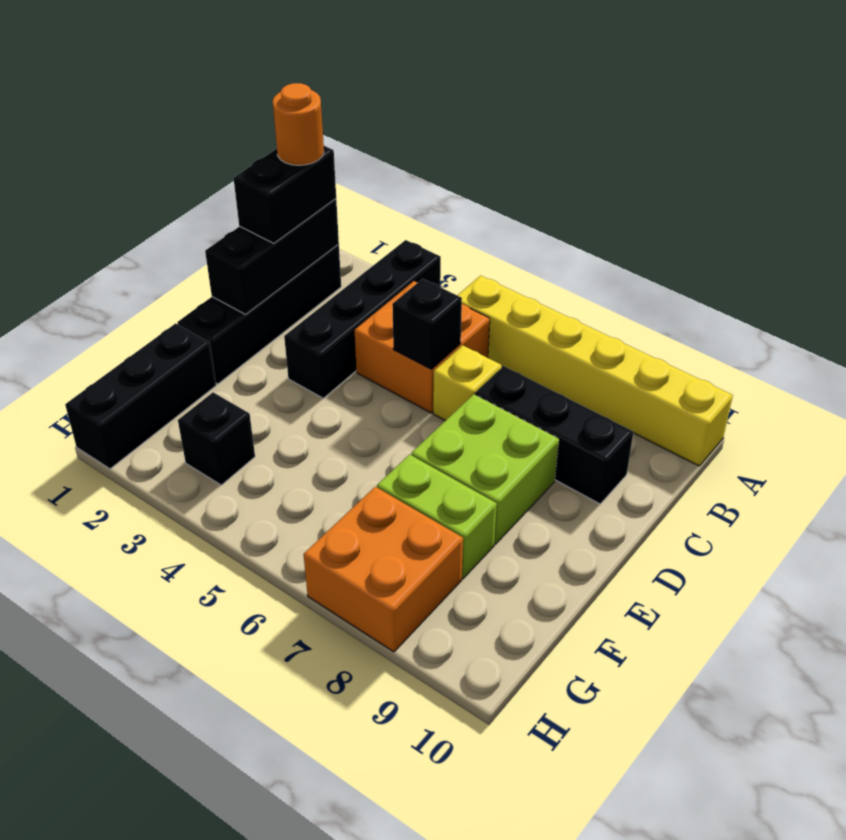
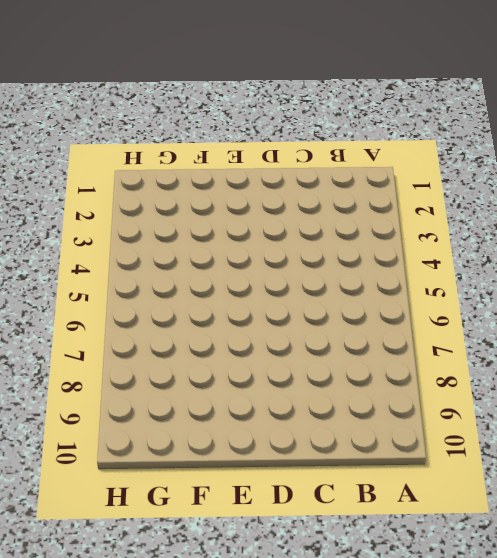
none -> black 1x4 brick [284,240,441,398]
none -> yellow 1x6 brick [457,276,733,466]
none -> black 1x4 brick [177,244,341,384]

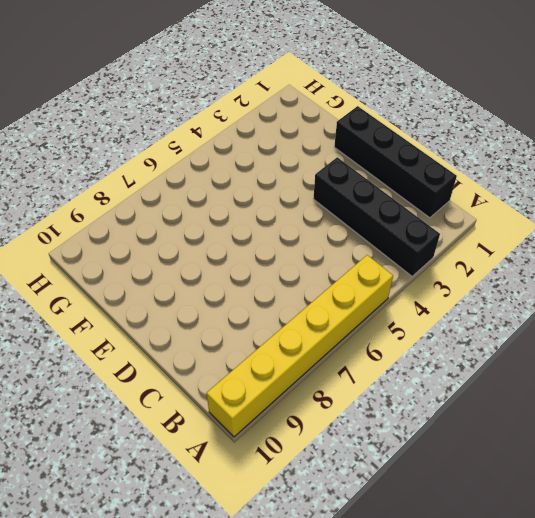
none -> orange 2x2 brick [355,281,490,413]
none -> yellow 1x1 brick [433,345,502,421]
none -> black 1x3 brick [475,366,633,504]

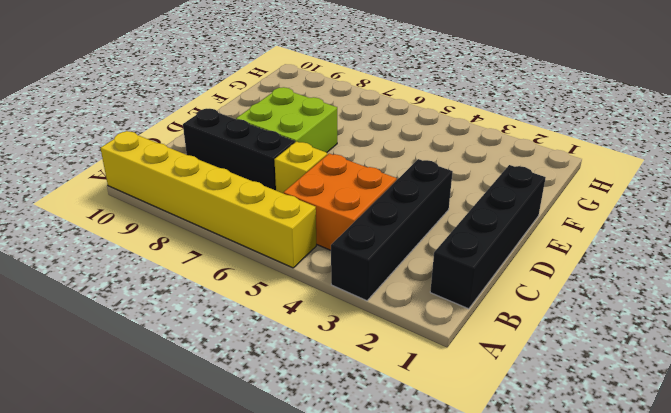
none -> black 1x3 brick [65,323,216,469]
none -> lime 1x2 brick [377,454,497,578]
none -> black 1x1 brick [178,392,255,485]

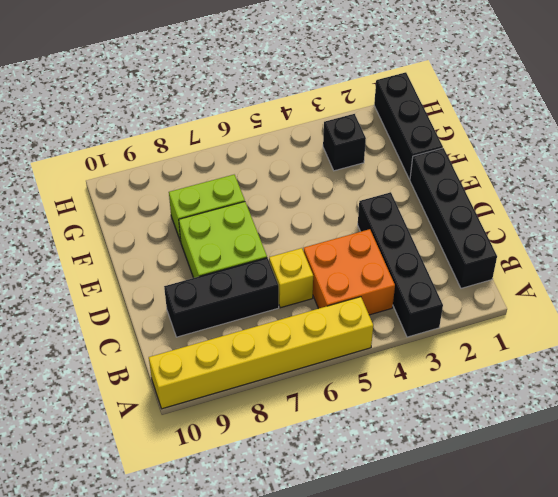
none -> orange 2x2 brick [304,487,463,652]
none -> black 1x3 brick [205,199,339,314]
none -> black 1x1 brick [392,279,462,369]

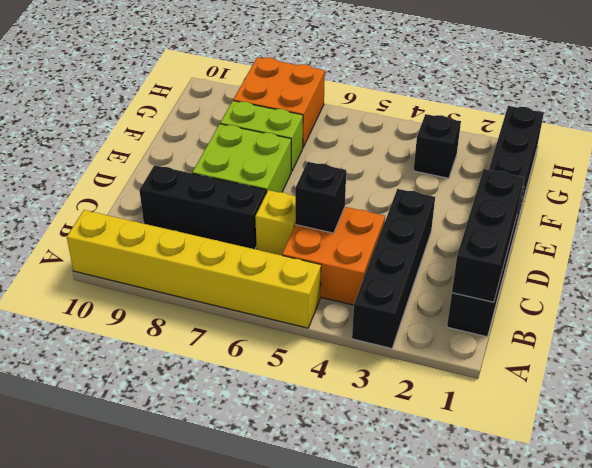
none -> black 1x2 brick [233,146,336,243]
none -> orange 1x1 round brick [273,83,324,165]

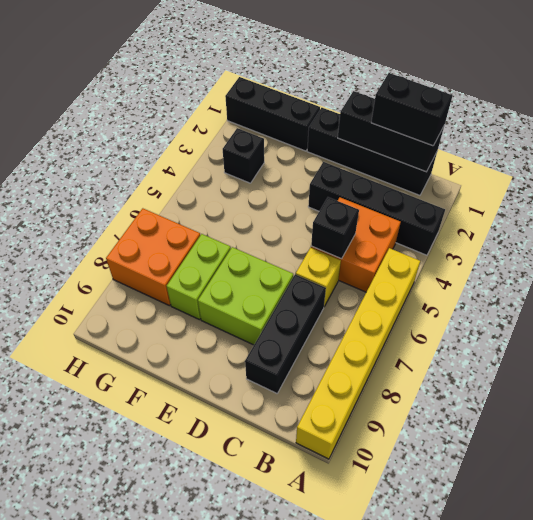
none -> orange 1x1 round brick [273,83,324,165]

